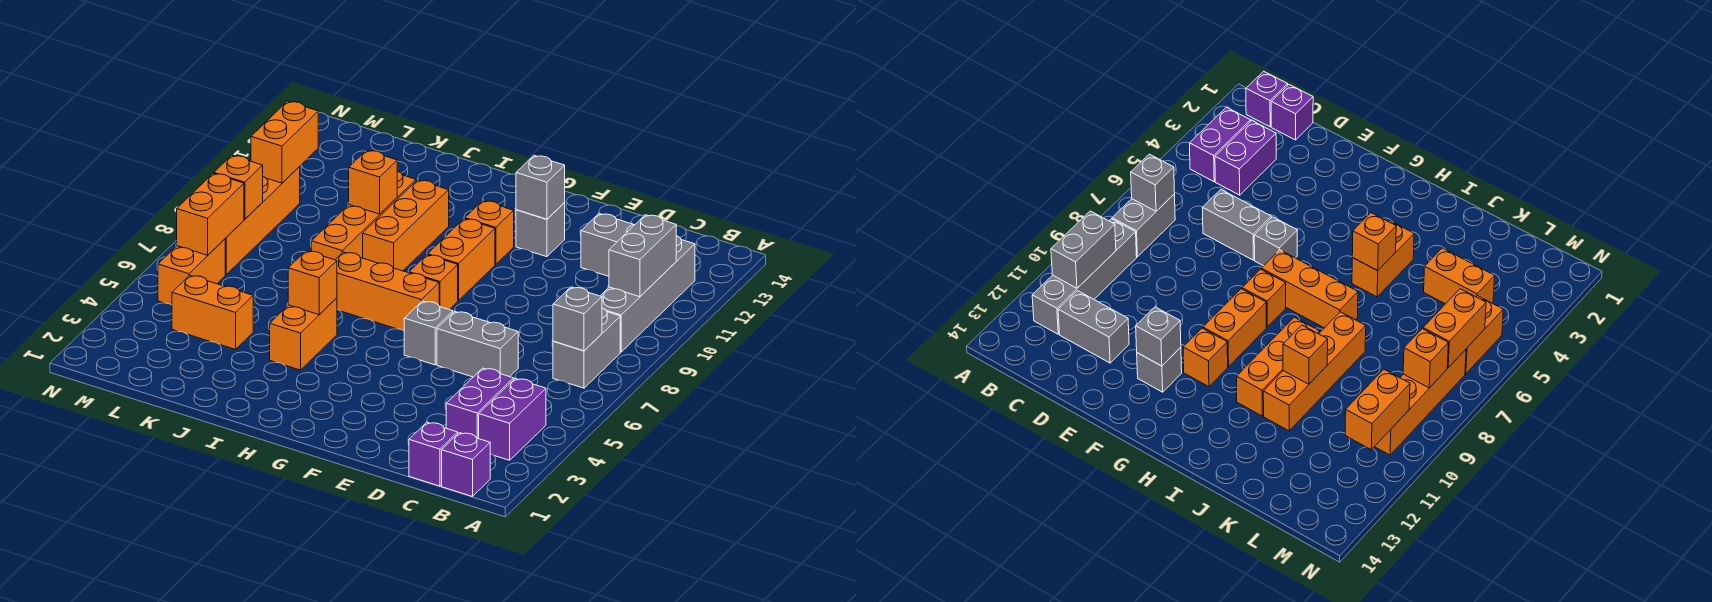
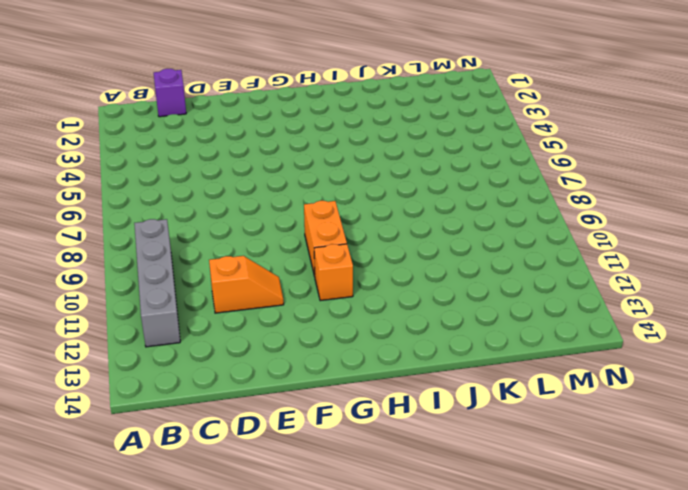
orange 1x2 slope [209,256,284,313] -> none
none -> purple 1x1 brick [442,433,490,496]
none -> purple 1x2 brick [479,379,546,460]
none -> grey 1x2 brick [553,308,620,388]

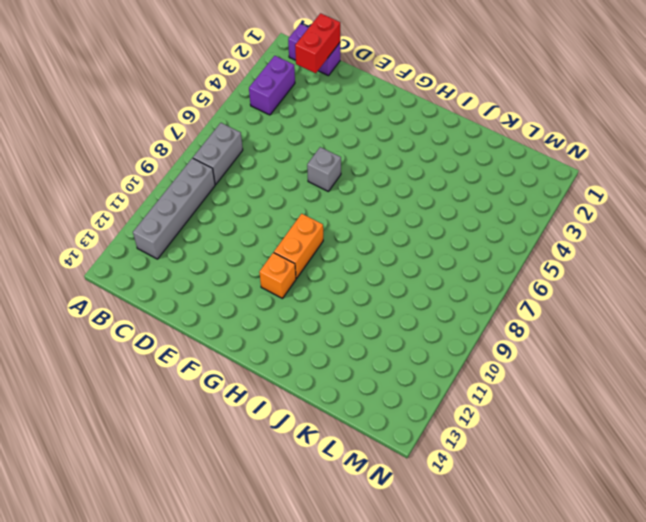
red 1x2 brick [295,13,340,73] -> none
none -> purple 1x2 brick [446,368,514,439]
none -> grey 1x2 brick [581,214,634,276]
none -> grey 1x2 brick [437,312,518,377]

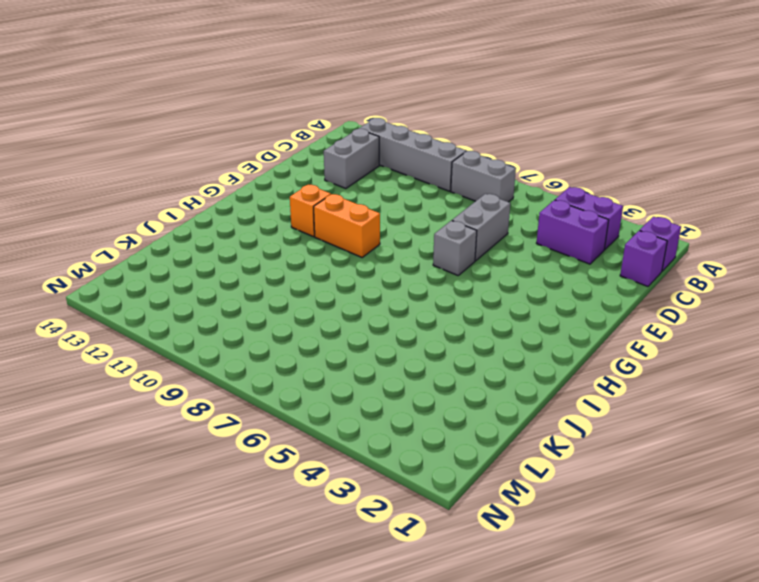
none -> grey 1x1 brick [516,203,565,257]
none -> orange 1x3 brick [335,252,439,331]
none -> orange 1x1 brick [409,255,458,310]

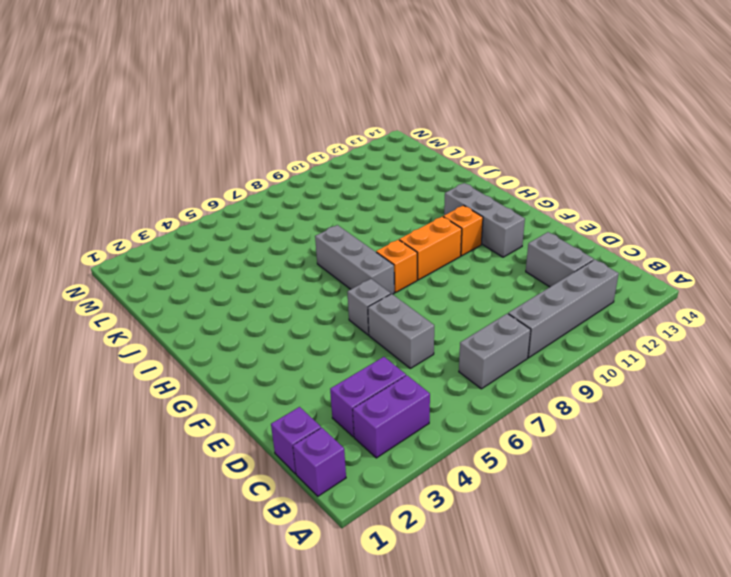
grey 1x3 brick [444,183,525,257] -> grey 1x1 brick [516,203,565,257]
grey 1x3 brick [315,225,394,294] -> orange 1x3 brick [335,252,439,331]
none -> orange 1x2 brick [270,298,337,370]
none -> orange 1x3 brick [363,180,449,271]
none -> orange 1x4 brick [311,171,416,260]

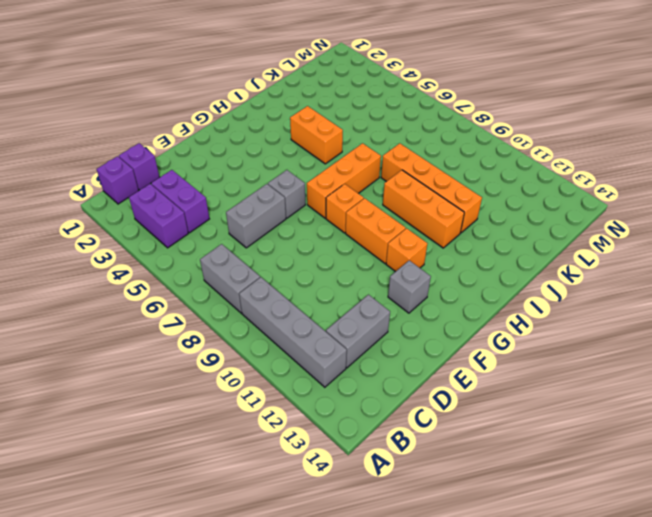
none -> orange 1x2 brick [172,275,253,349]
none -> orange 1x2 brick [158,239,225,305]
none -> orange 1x4 brick [225,167,300,275]

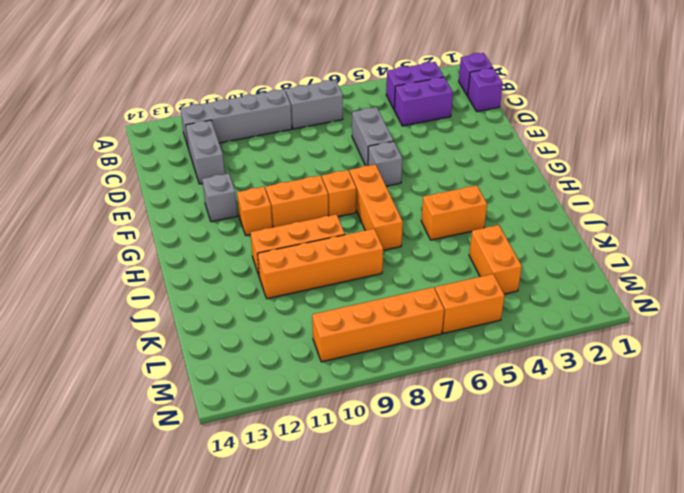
none -> grey 1x1 brick [553,287,602,351]
none -> grey 1x2 brick [609,215,676,297]
none -> grey 1x1 brick [516,156,565,219]

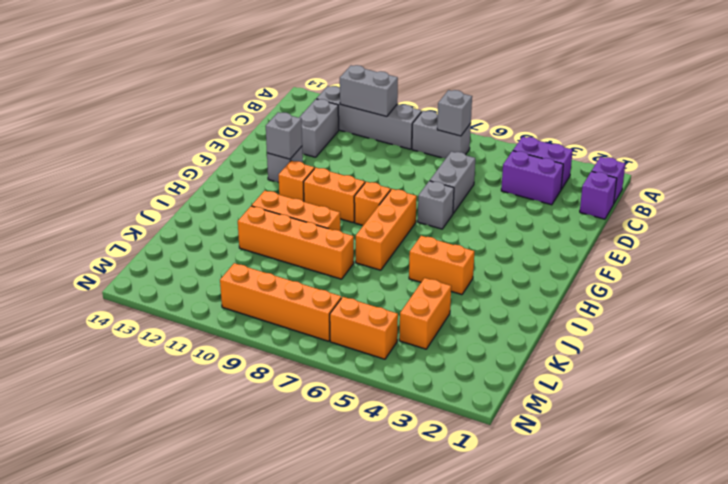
none -> orange 1x1 brick [288,251,337,315]
none -> orange 1x1 brick [349,150,397,214]
none -> orange 1x2 brick [177,174,244,255]

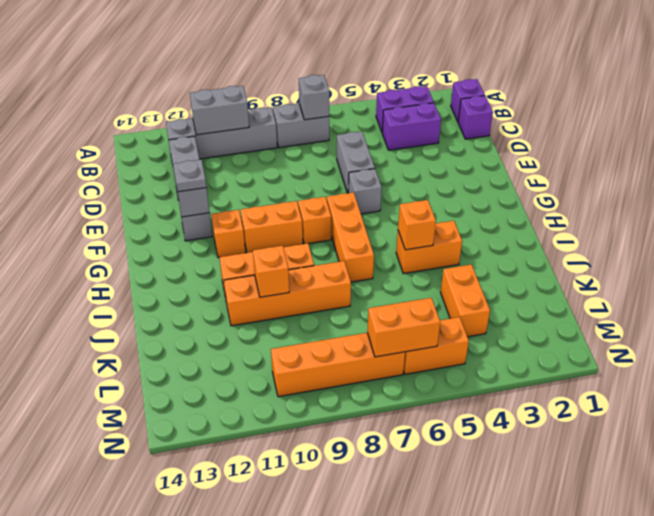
grey 1x1 plate [173,160,207,192] -> none
none -> orange 1x1 brick [214,155,263,219]
none -> orange 1x2 brick [251,101,318,183]

